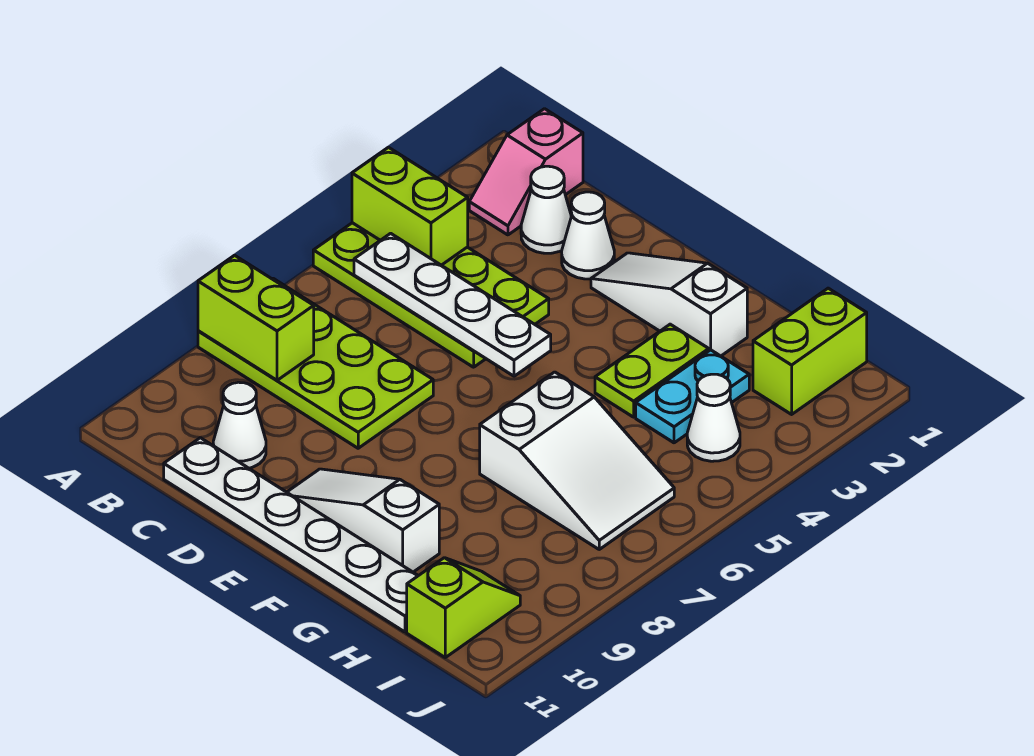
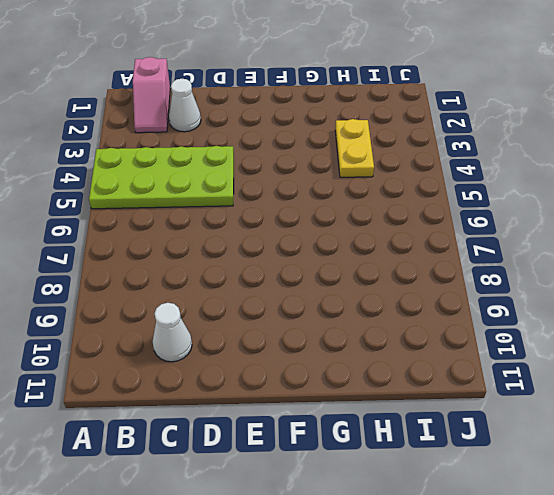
yellow 1x2 plate [335,119,374,177] -> cyan 1x2 plate [636,350,749,443]
none -> lime 2x4 plate [198,279,433,448]
none -> white 1x6 plate [164,438,418,632]
none -> white 1x1 cone [562,192,614,279]

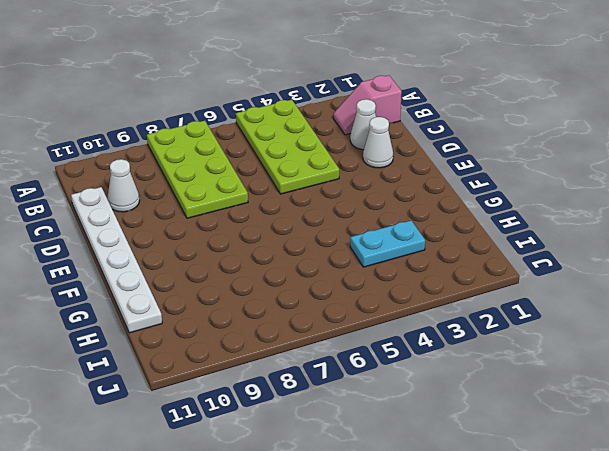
none -> white 1x3 slope [591,253,747,356]
none -> white 1x3 slope [287,469,439,572]
none -> lime 1x2 plate [595,324,709,417]

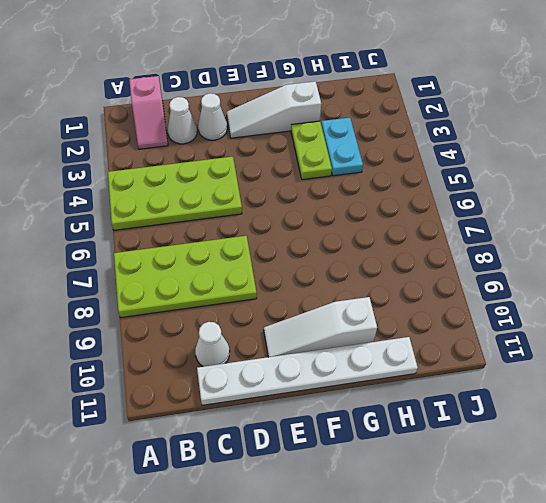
none -> white 2x3 slope [480,372,674,549]
none -> lime 1x2 brick [753,288,867,414]
none -> white 1x1 cone [687,374,740,461]

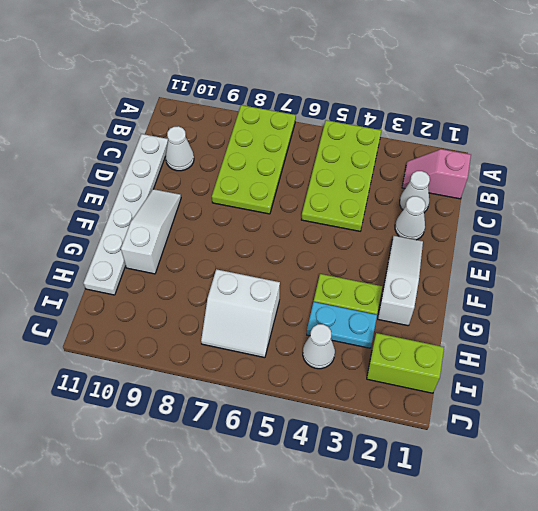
white 2x2 slope [201,269,280,358] -> white 2x3 slope [480,372,674,549]
none -> lime 1x2 slope [407,558,520,657]
none -> lime 1x2 brick [352,147,468,265]
none -> lime 1x2 brick [198,255,314,380]

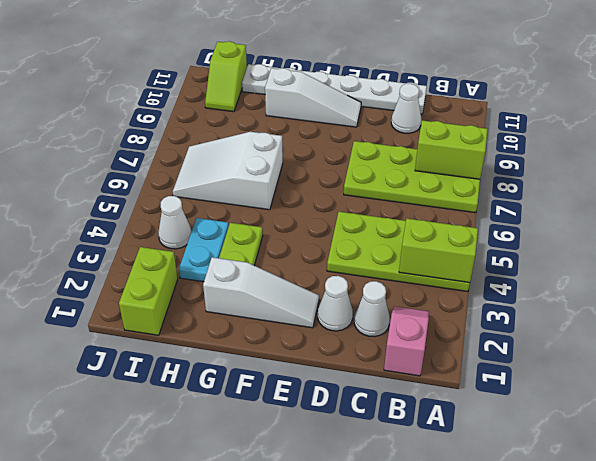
none -> white 1x4 plate [354,233,551,376]

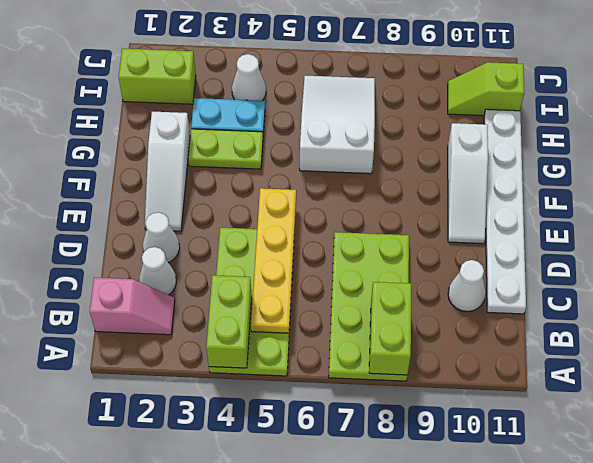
yellow 1x4 plate [251,188,296,333] -> white 1x4 plate [354,233,551,376]

